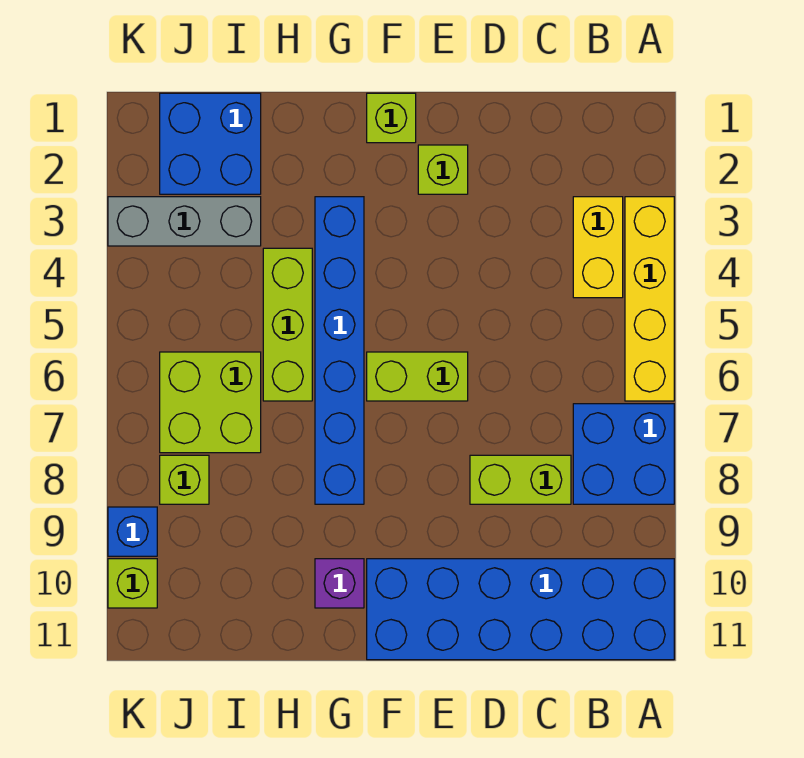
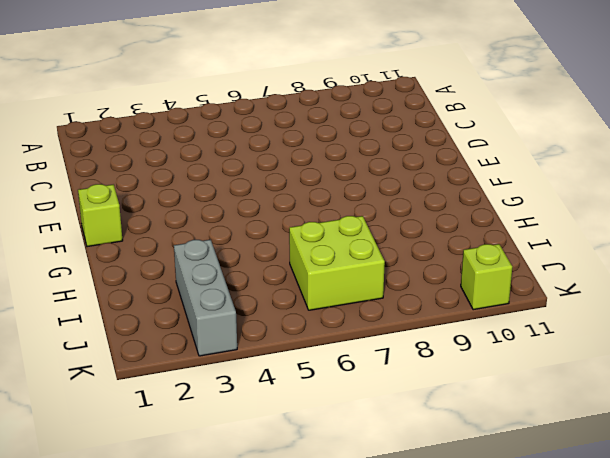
none -> yellow 1x4 brick [625,197,674,401]
none -> blue 2x2 brick [573,404,674,504]
none -> blue 2x6 brick [367,559,674,660]

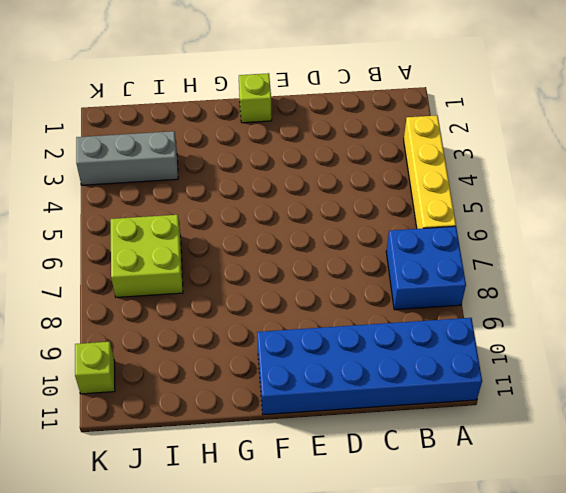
none -> yellow 1x2 brick [573,197,623,298]
none -> lime 1x2 brick [470,455,571,504]
none -> lime 1x1 brick [418,145,468,194]

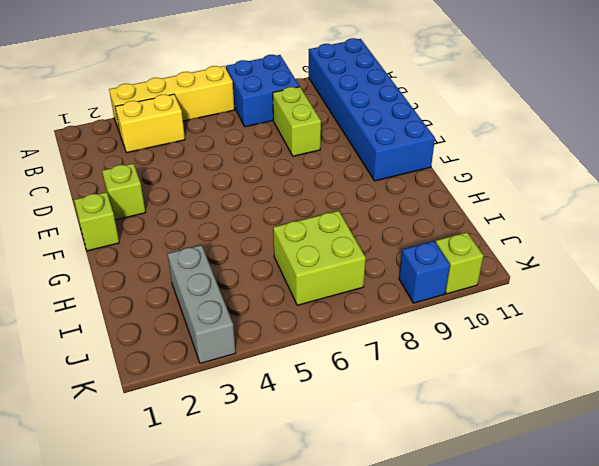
none -> lime 1x2 brick [367,352,468,401]
none -> blue 1x6 brick [315,197,364,504]
none -> purple 1x1 brick [315,559,364,608]

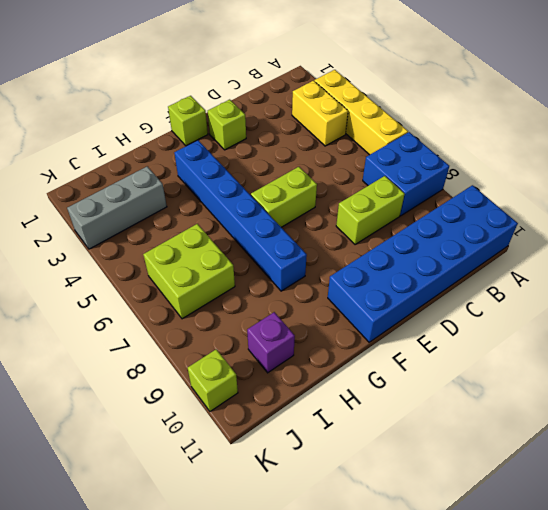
purple 1x1 brick [247,312,295,373] -> purple 1x1 brick moved to [315,559,364,608]
none -> lime 1x3 brick [263,248,312,401]
none -> blue 2x2 brick [160,93,261,194]
none -> lime 1x1 brick [160,455,209,504]

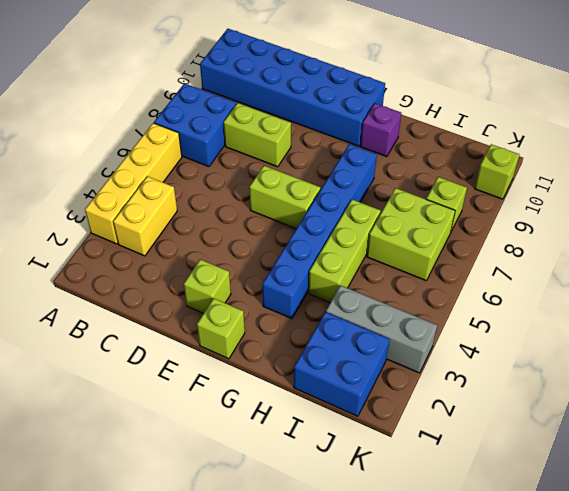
none -> blue 1x1 brick [108,507,157,556]

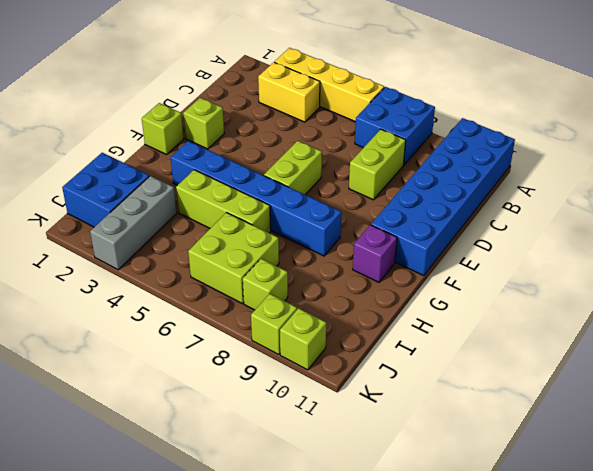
lime 1x1 brick [251,294,297,355] -> blue 1x1 brick [108,507,157,556]

